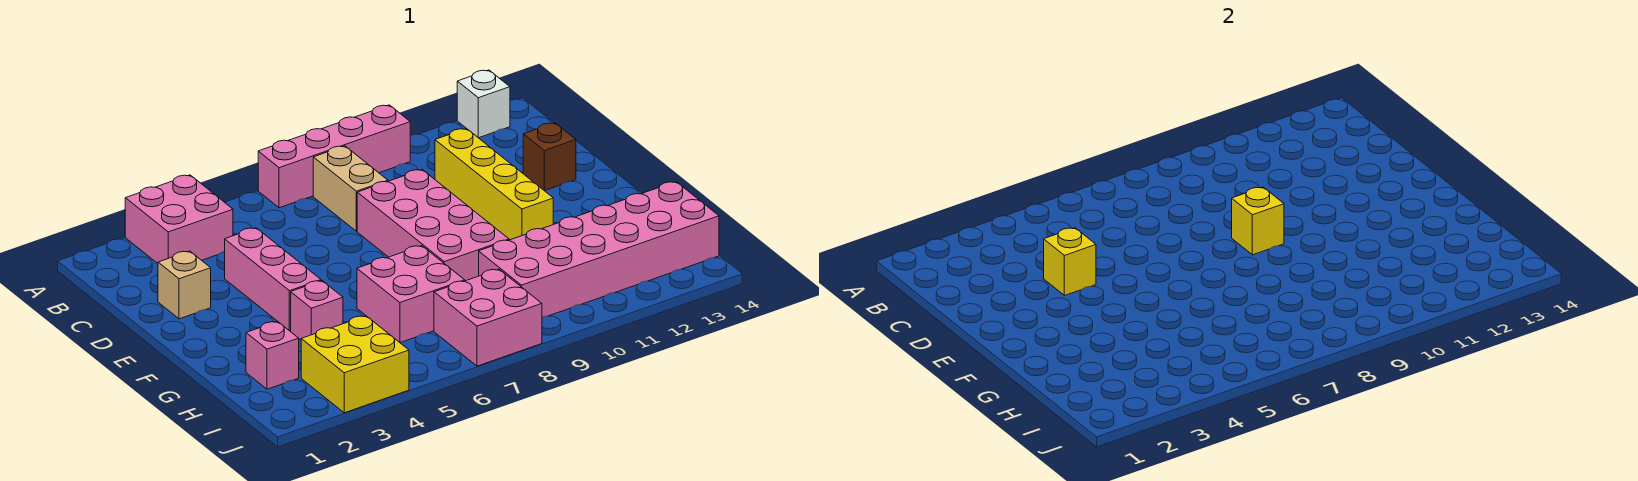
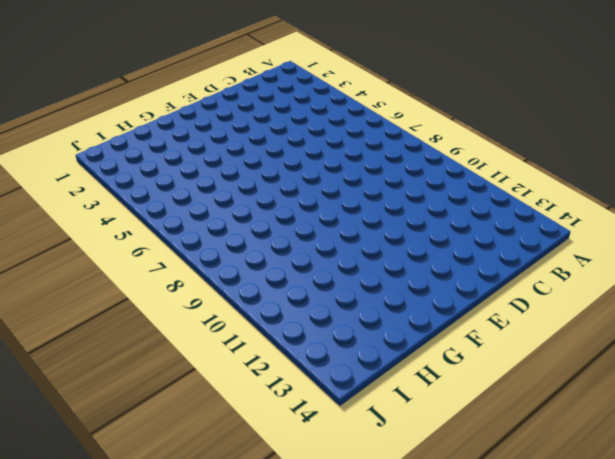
none -> pink 2x2 brick [125,175,233,263]
none -> pink 1x4 brick [258,105,410,208]
none -> white 1x1 brick [457,70,510,138]

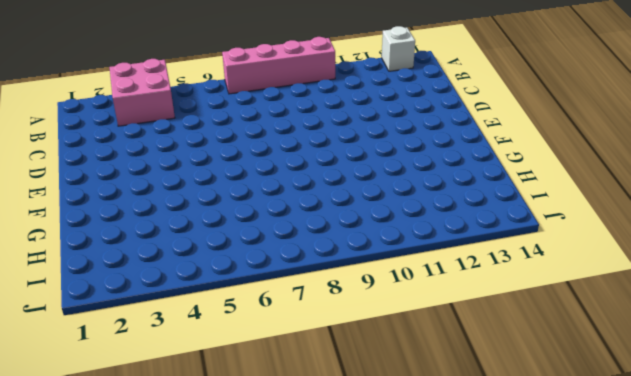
none -> tan 1x2 brick [313,146,388,231]
none -> yellow 1x4 brick [435,129,553,240]
none -> tan 1x1 brick [158,251,211,319]

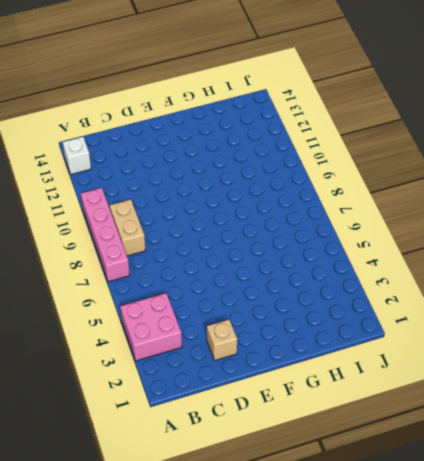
tan 1x2 brick [110,199,146,256] -> tan 1x2 brick turned to [313,146,388,231]
none -> yellow 1x4 brick [435,129,553,240]
none -> pink 1x3 brick [225,228,321,331]
none -> pink 2x4 brick [357,170,509,281]

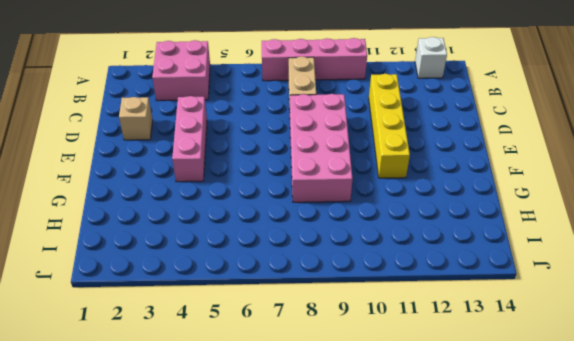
none -> brown 1x1 brick [523,123,576,191]
none -> pink 1x1 brick [291,281,343,340]
none -> pink 2x2 brick [357,246,465,343]

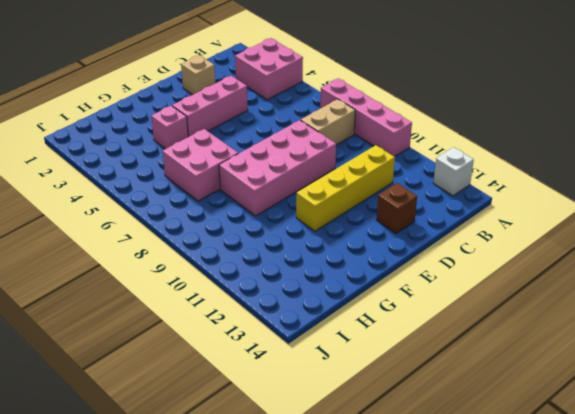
none -> pink 1x1 brick [246,322,299,389]
none -> pink 2x6 brick [479,182,719,317]
none -> yellow 2x2 brick [301,316,409,413]

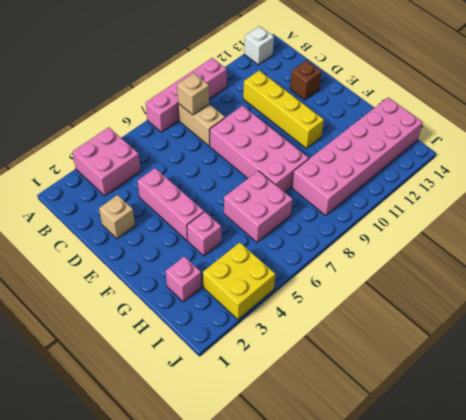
tan 1x1 brick [177,73,209,115] -> none
none -> pink 2x2 brick [434,269,542,366]
none -> yellow 1x1 brick [1044,228,1096,296]
none -> yellow 1x1 brick [1232,187,1284,255]

